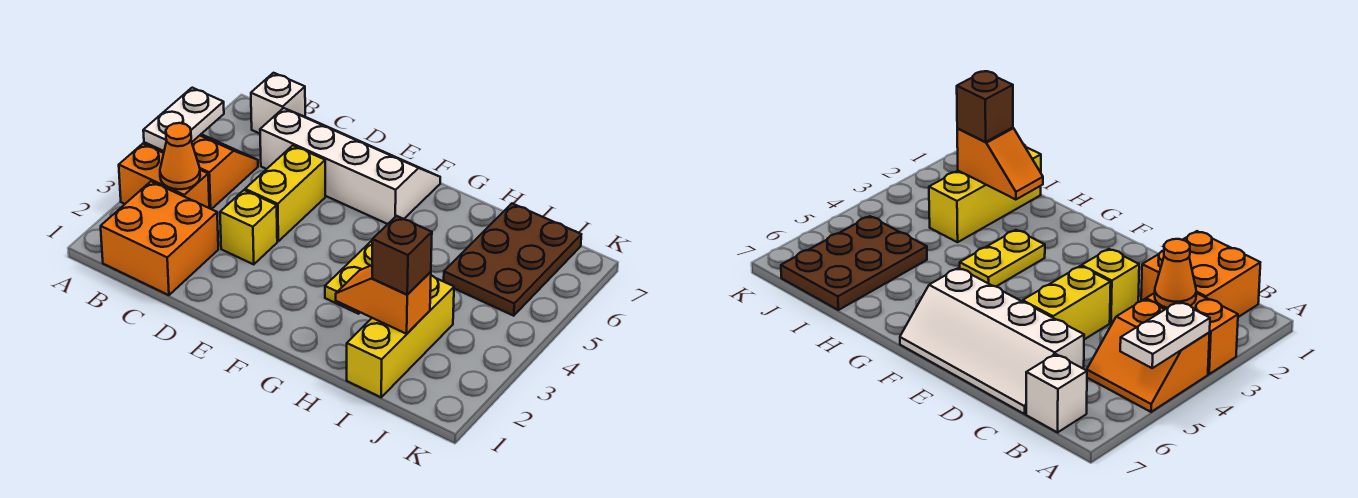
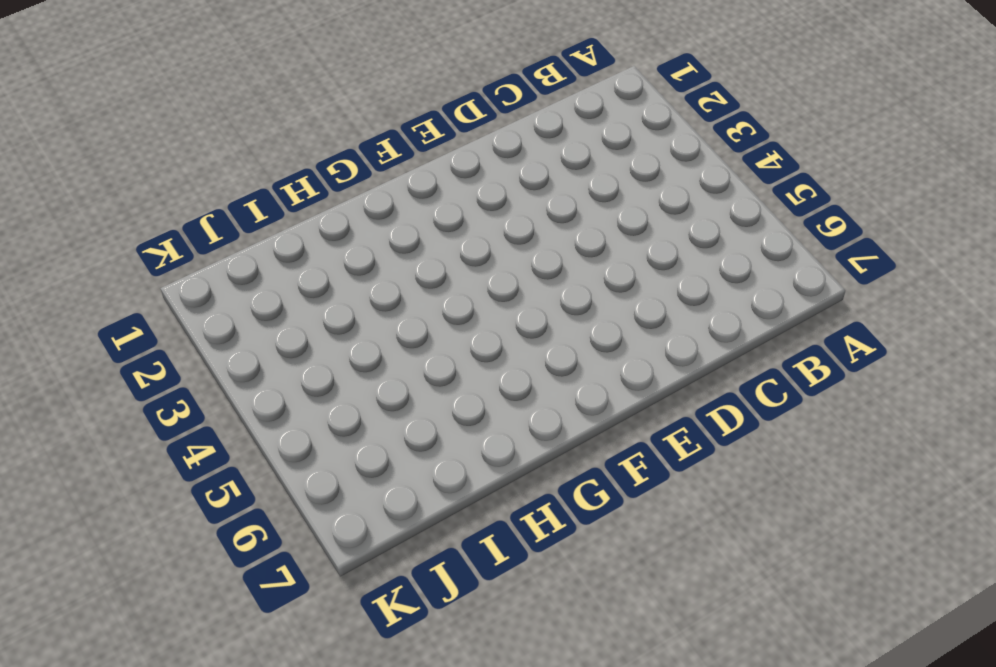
none -> orange 1x2 brick [119,144,209,208]
none -> orange 2x2 slope [144,134,258,209]
none -> orange 2x2 brick [101,181,218,295]

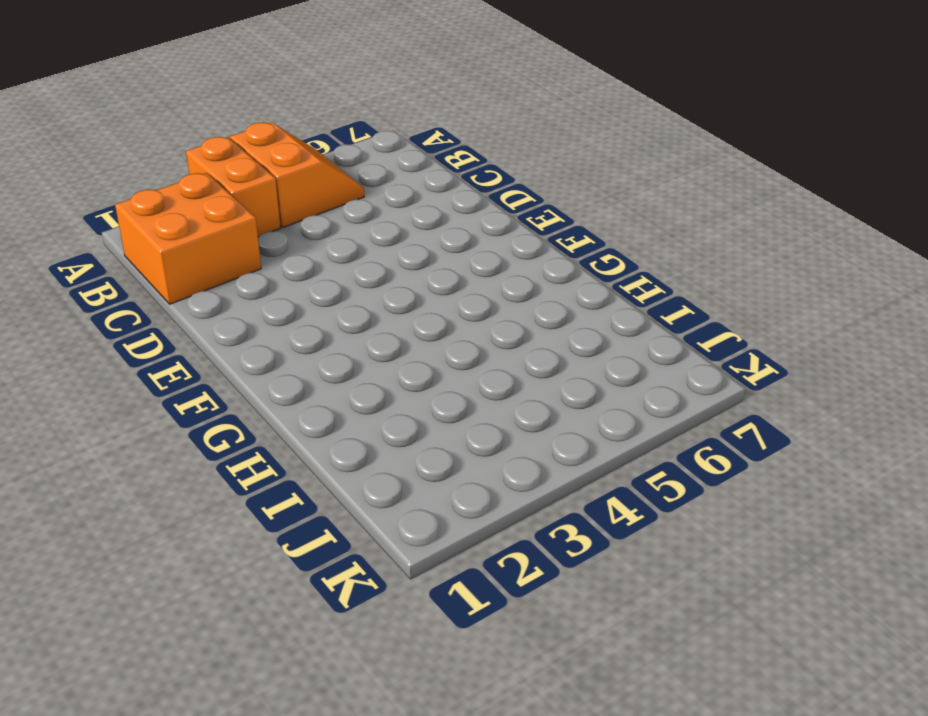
none -> white 1x1 brick [251,73,305,134]
none -> white 2x4 slope [260,108,440,224]
none -> yellow 1x1 brick [220,190,277,264]

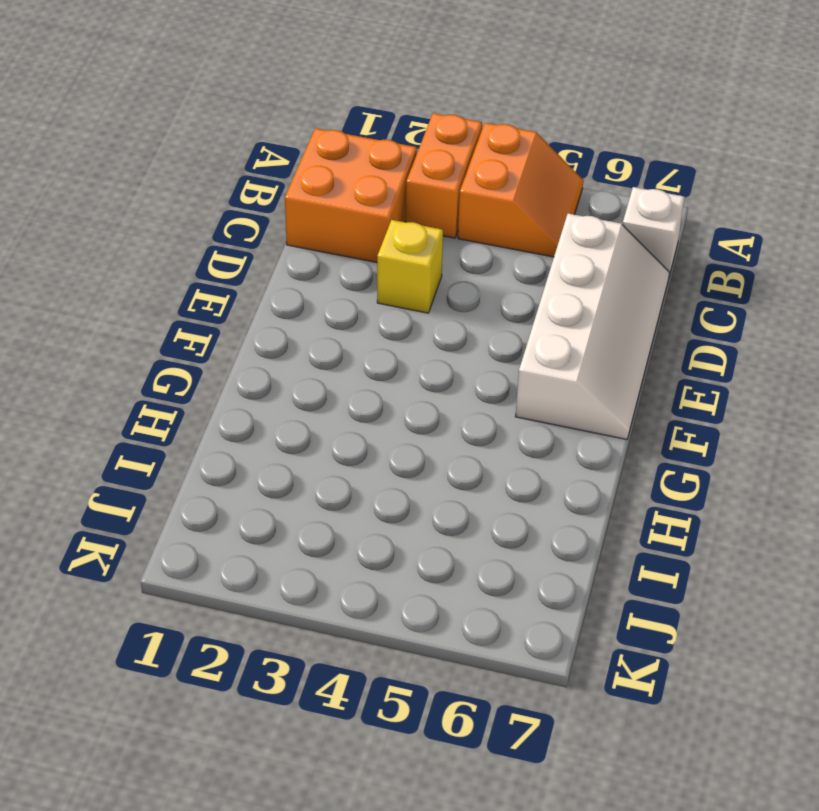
none -> yellow 1x2 brick [245,145,325,241]
none -> yellow 1x2 plate [325,241,372,314]
none -> yellow 1x3 brick [347,276,454,397]

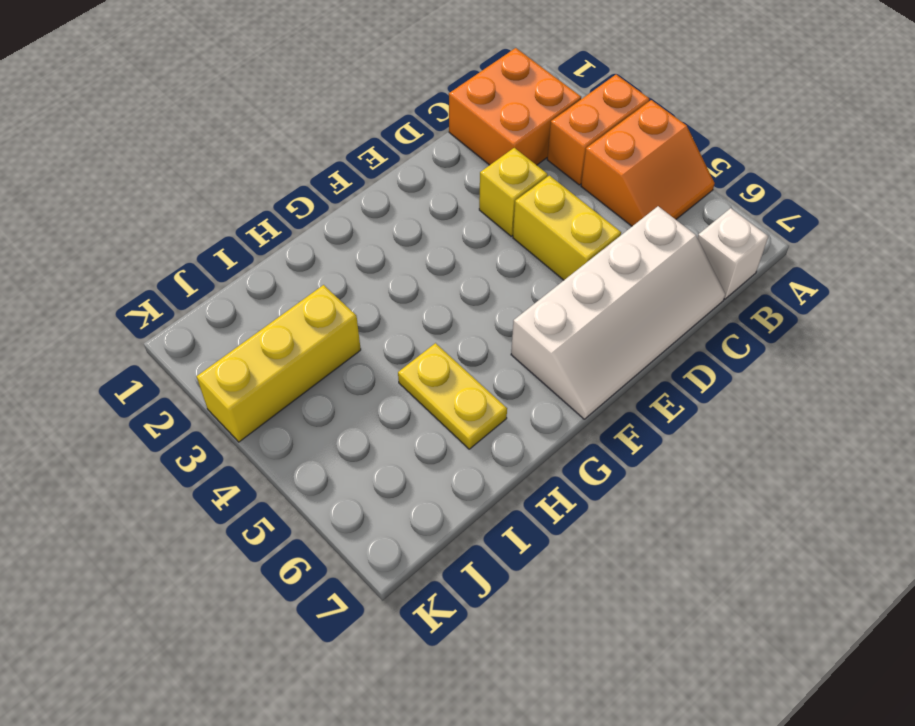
yellow 1x2 plate [398,343,507,449] -> yellow 1x2 plate moved to [325,241,372,314]
yellow 1x3 brick [197,285,361,442] -> yellow 1x3 brick turned to [347,276,454,397]
none -> brown 2x3 plate [444,204,581,316]
none -> white 1x2 plate [143,88,224,151]
none -> orange 1x1 cone [160,123,200,189]

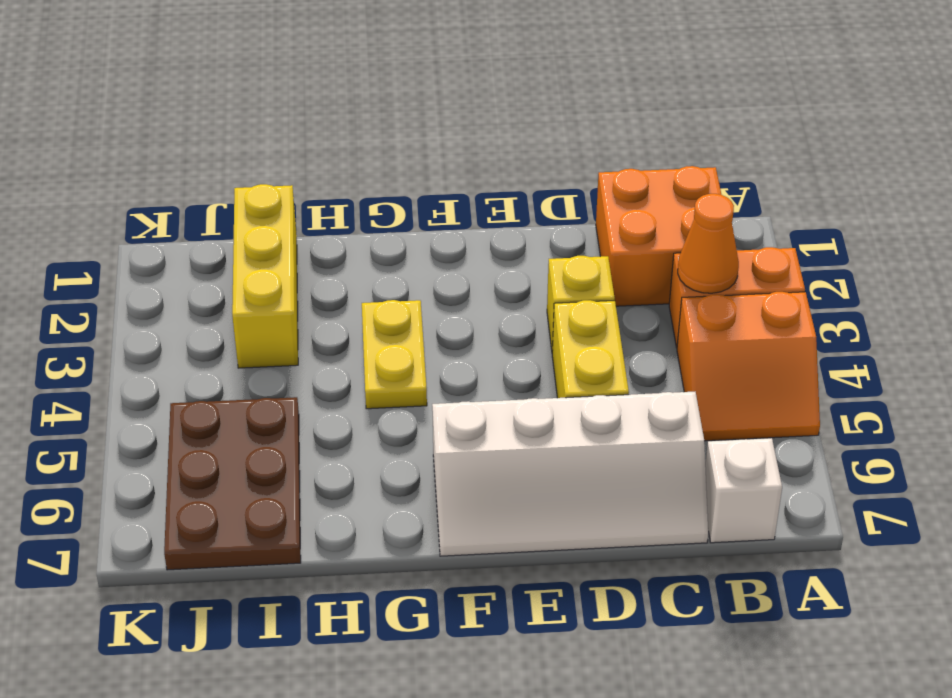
none -> white 1x2 plate [143,88,224,151]
none -> orange 1x2 slope [336,265,431,334]
none -> brown 1x1 brick [372,216,432,295]

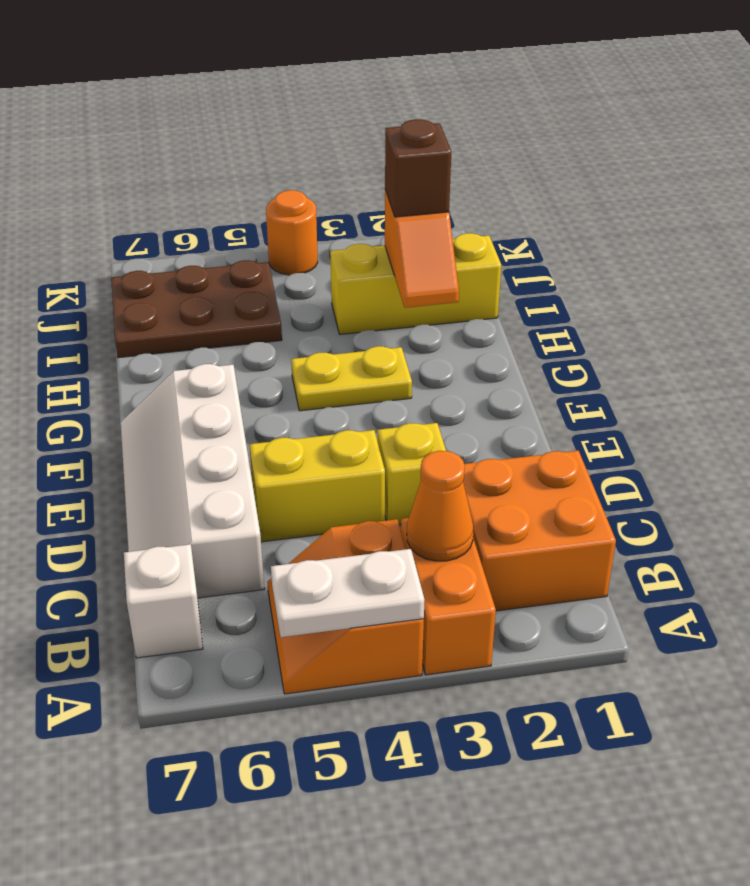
orange 1x1 round brick [266,190,318,275] -> none

